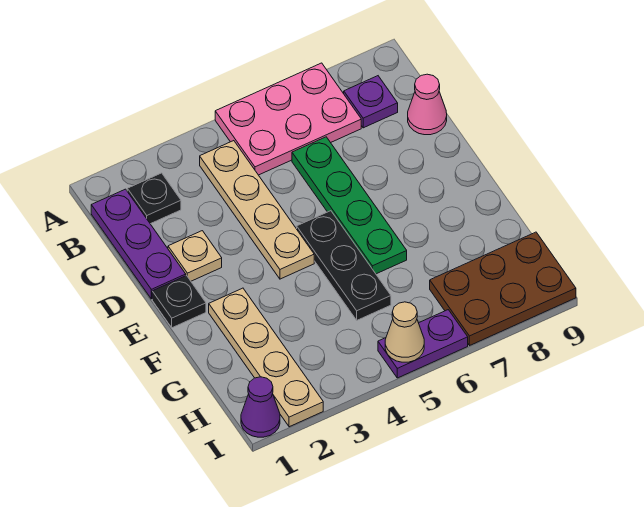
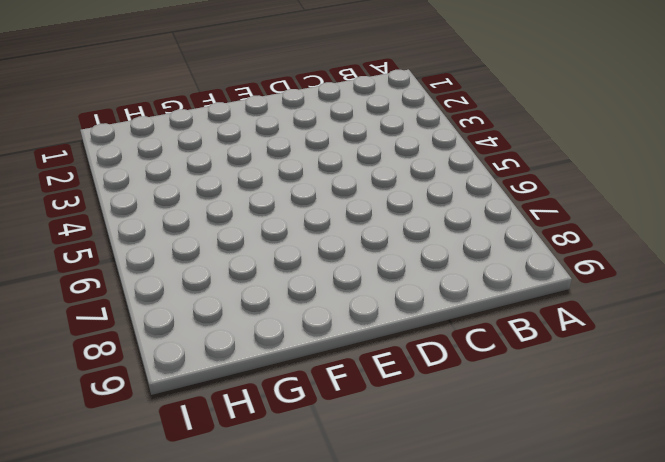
none -> pink 2x3 plate [215,63,361,175]
none -> purple 1x3 plate [91,189,186,299]
none -> black 1x1 plate [127,173,181,224]

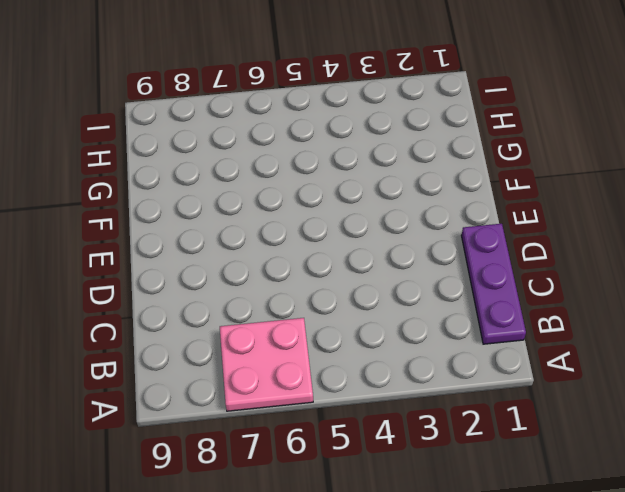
pink 2x2 plate [220,318,313,411] -> pink 2x3 plate [215,63,361,175]
none -> black 1x1 plate [127,173,181,224]
none -> tan 1x4 plate [200,141,314,279]
none -> purple 1x1 plate [344,76,398,128]

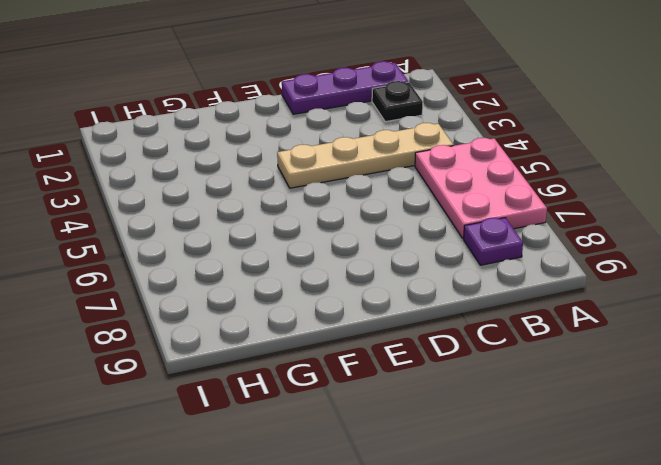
none -> green 1x4 plate [292,137,407,274]
none -> pink 1x1 cone [408,74,447,135]
none -> tan 1x1 plate [168,231,222,281]

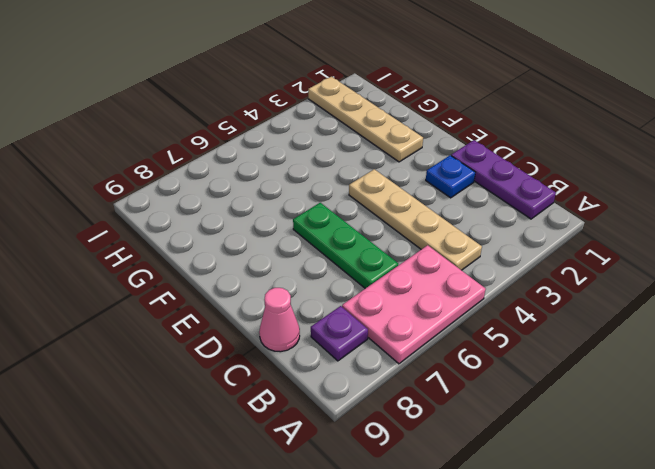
green 1x3 plate [293,203,398,288] -> green 1x4 plate [292,137,407,274]
blue 1x1 plate [426,155,475,198] -> tan 1x1 plate [168,231,222,281]
none -> black 1x1 plate [127,173,181,224]
none -> black 1x1 plate [152,276,206,328]
none -> black 1x3 plate [297,211,391,320]

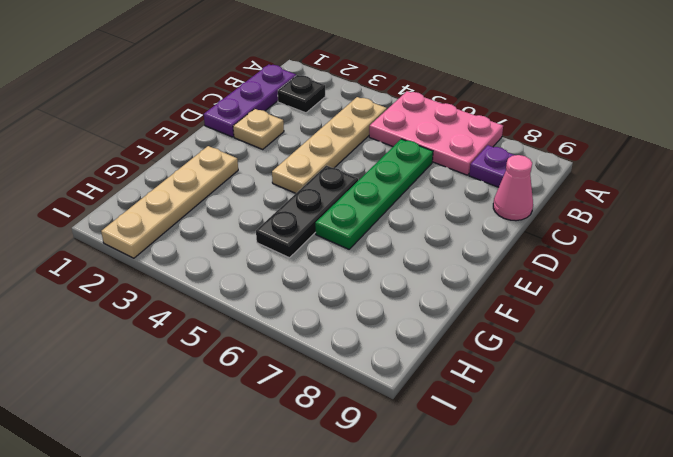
none -> black 1x1 plate [152,276,206,328]
none -> brown 2x3 plate [430,232,576,346]
none -> purple 1x1 cone [241,377,280,437]

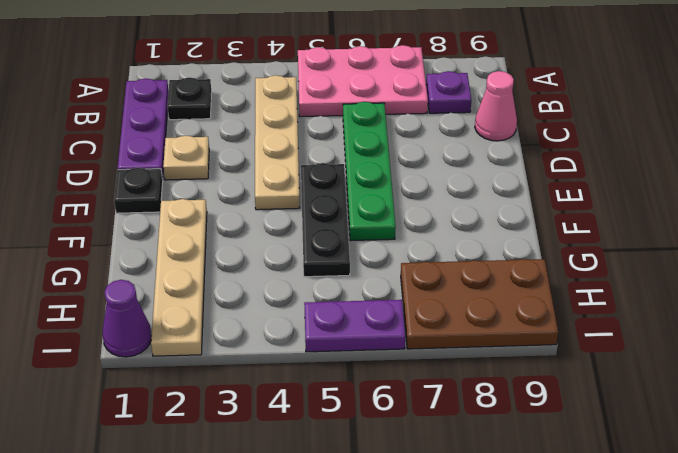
none -> tan 1x1 cone [385,302,424,362]

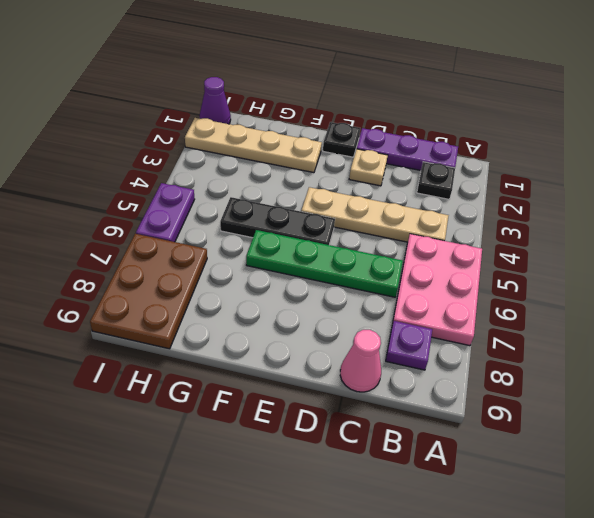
none -> tan 1x1 cone [385,302,424,362]

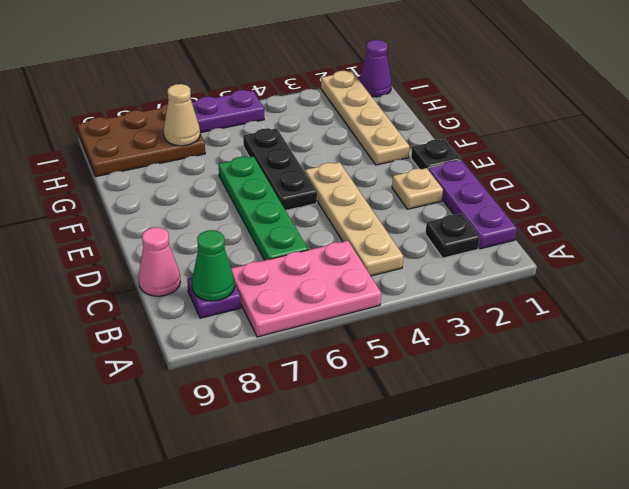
green 1x1 cone [192,230,235,301] -> none
tan 1x1 cone [164,84,200,146] -> tan 1x1 cone moved to [385,302,424,362]

